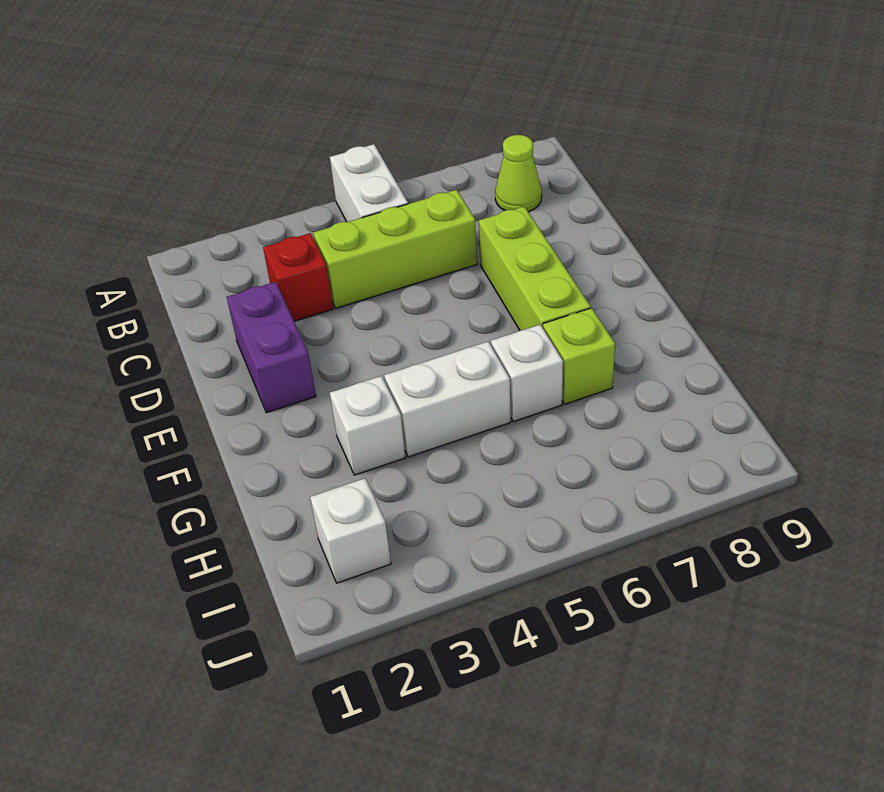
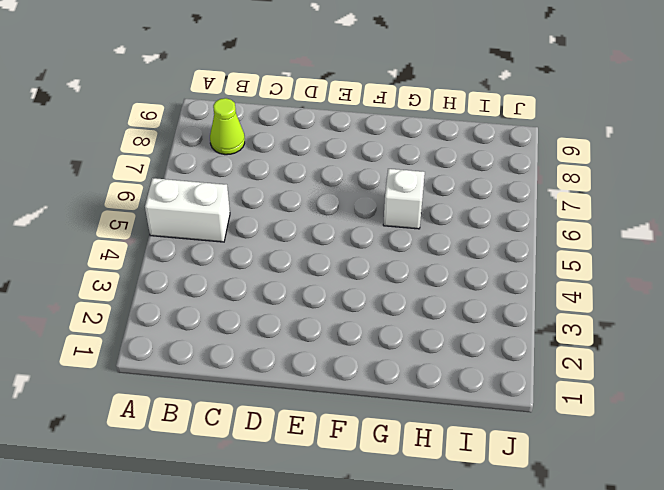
none -> red 1x1 brick [263,233,333,321]
none -> lime 1x3 brick [313,190,477,308]

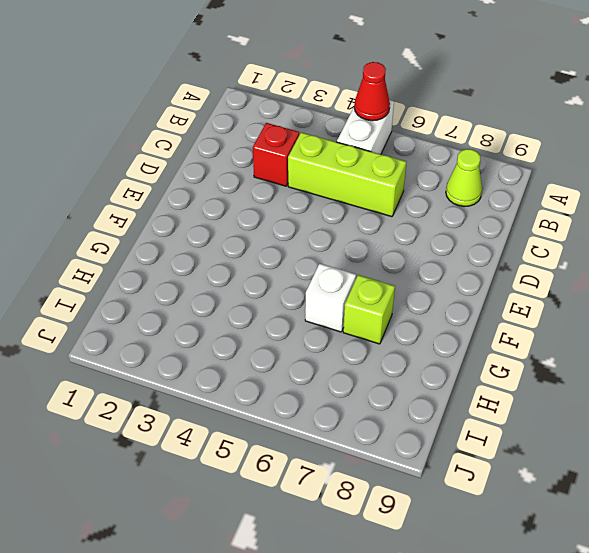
red 1x1 cone [354,62,390,121] -> none
none -> purple 1x2 brick [227,282,316,413]
none -> lime 1x3 brick [479,207,591,331]

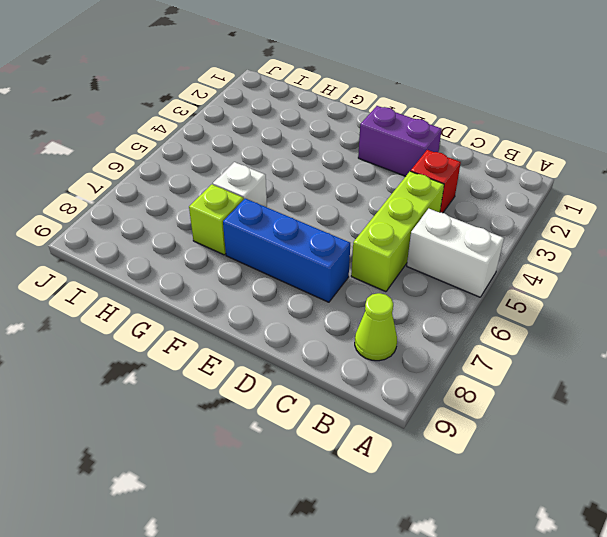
blue 1x3 brick [223,198,350,302] -> lime 1x3 brick [479,207,591,331]
none -> white 1x1 brick [330,376,406,475]
none -> white 1x2 brick [384,342,511,457]

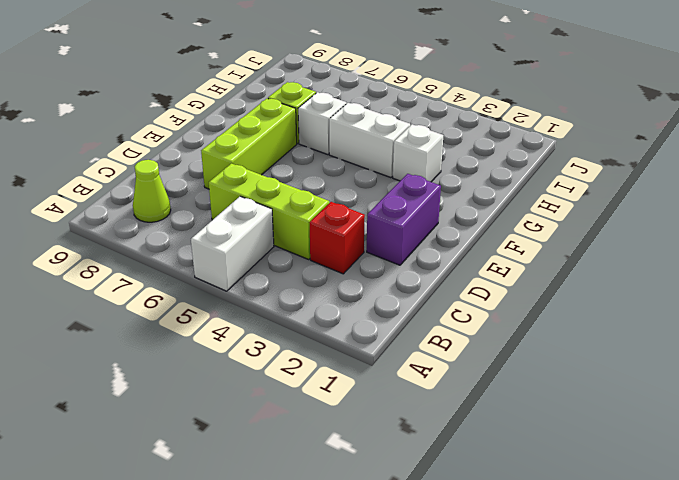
none -> white 1x1 brick [310,478,391,583]

